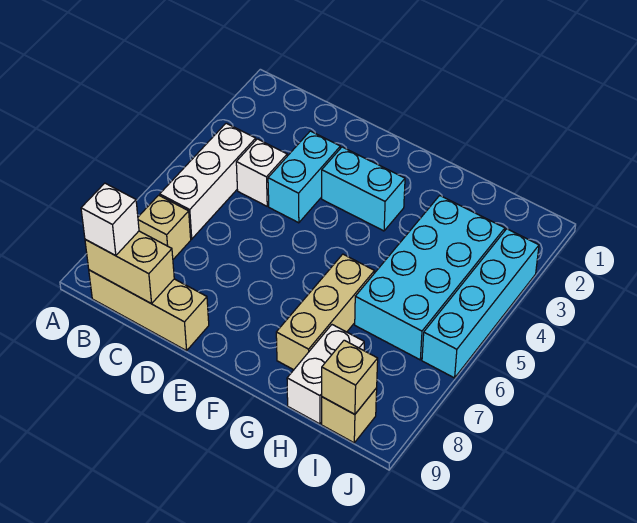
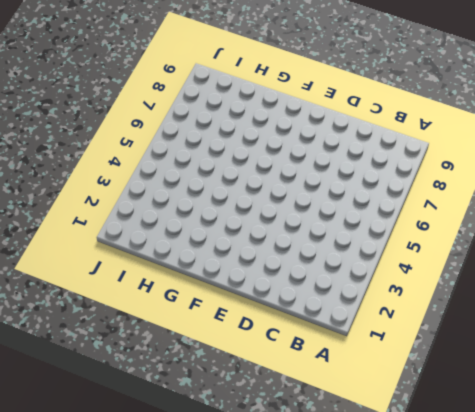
none -> white 1x3 brick [160,123,256,239]
none -> tan 1x1 brick [138,195,191,259]
none -> tan 1x3 brick [89,270,209,351]

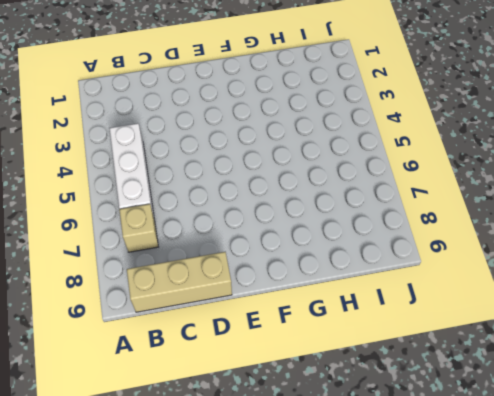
none -> white 1x1 brick [236,139,287,206]
none -> cyan 1x2 brick [268,131,340,223]
none -> cyan 1x2 brick [322,147,405,231]

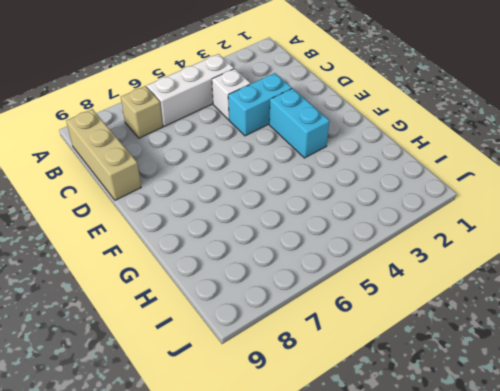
none -> tan 1x3 brick [276,254,375,370]
none -> cyan 2x4 brick [355,196,505,360]
none -> white 1x2 brick [287,325,364,424]

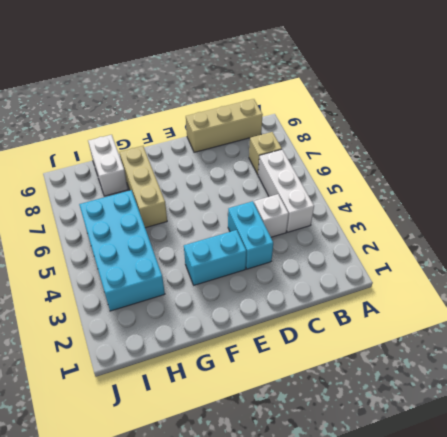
none -> tan 1x1 brick [322,388,377,443]
none -> cyan 1x4 brick [422,229,539,378]
none -> tan 1x2 brick [85,231,174,304]

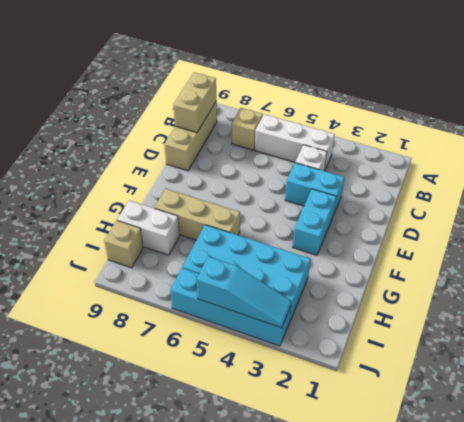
cyan 1x3 slope [196,256,292,328] -> none
none -> tan 1x1 brick [322,340,378,414]
none -> white 1x1 brick [81,183,139,256]

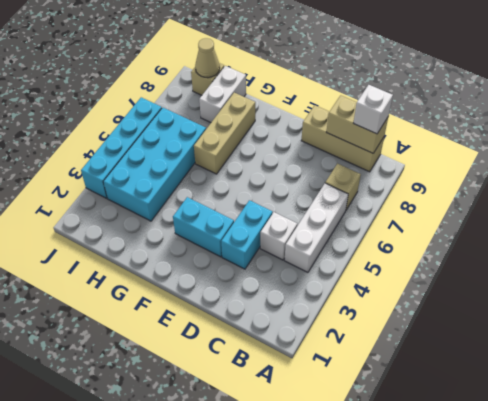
tan 1x1 cone [195,38,220,78] -> tan 1x1 brick [322,340,378,414]

